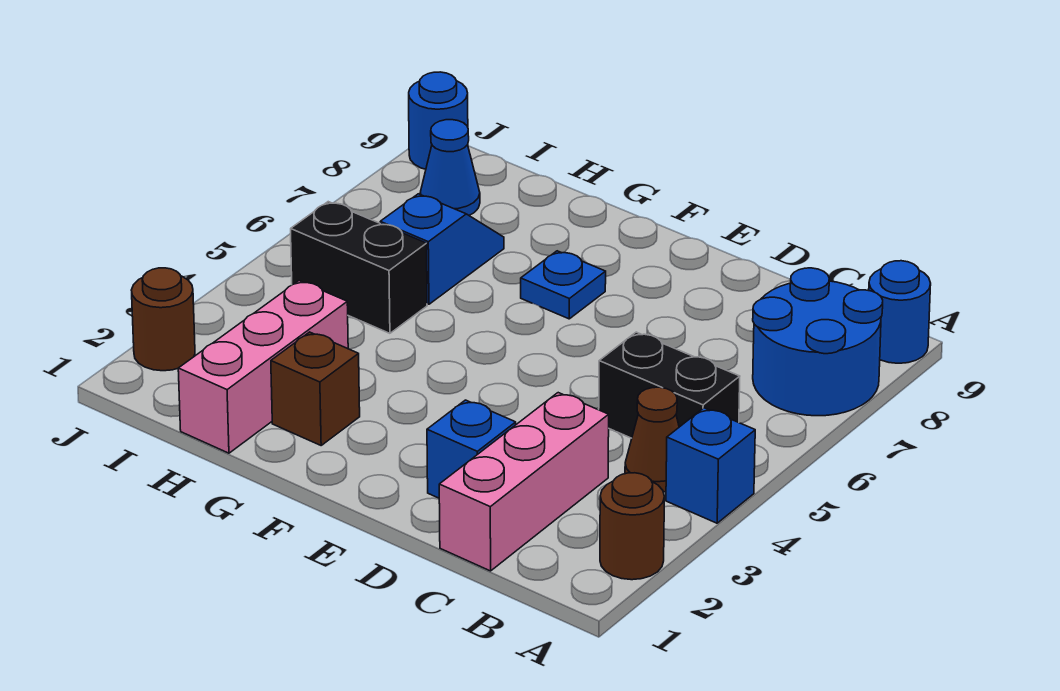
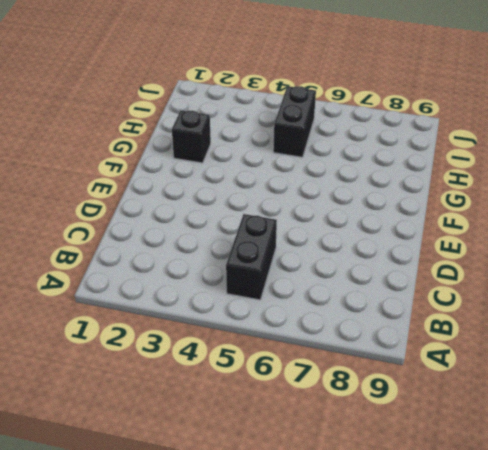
black 1x1 brick [172,111,211,163] -> brown 1x1 brick [271,332,360,445]
none -> brown 1x1 round brick [600,473,664,580]
none -> blue 1x1 brick [666,408,755,523]
none -> blue 2x2 round brick [753,268,883,416]

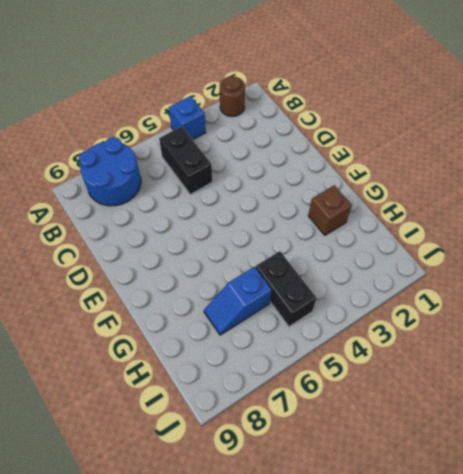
none -> blue 1x1 round brick [869,261,931,363]
none -> brown 1x1 cone [625,387,679,492]
none -> pink 1x3 brick [439,393,609,571]

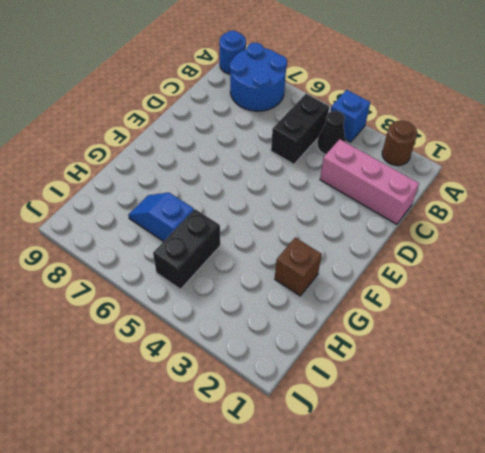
black 1x1 cone [317,111,345,155] -> brown 1x1 cone [625,387,679,492]
none -> blue 1x1 brick [427,400,516,498]
none -> blue 1x1 plate [521,251,606,319]
none -> pink 1x3 brick [178,281,348,453]

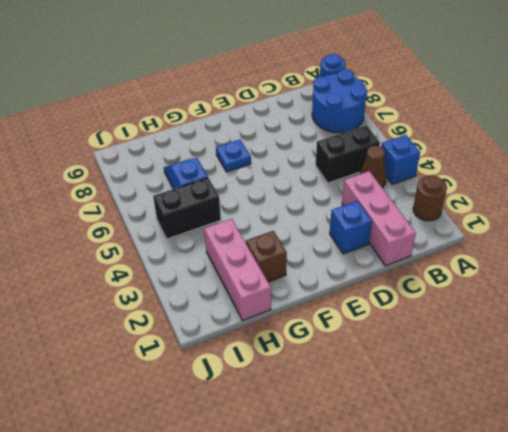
none -> blue 1x1 cone [420,120,480,215]
none -> brown 1x1 round brick [132,268,195,371]
none -> blue 1x1 round brick [409,72,468,169]

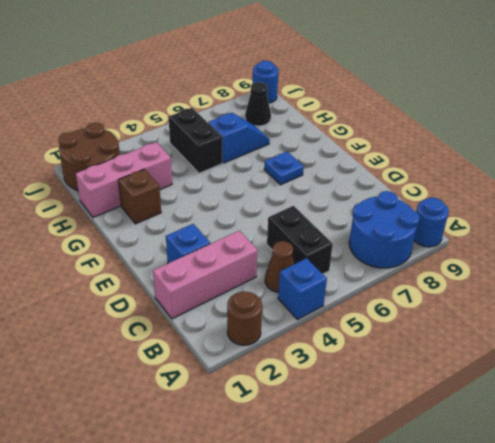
brown 2x2 round brick [59,123,120,190] -> brown 1x1 round brick [132,268,195,371]
black 1x1 cone [245,82,271,126] -> blue 1x1 cone [420,120,480,215]

